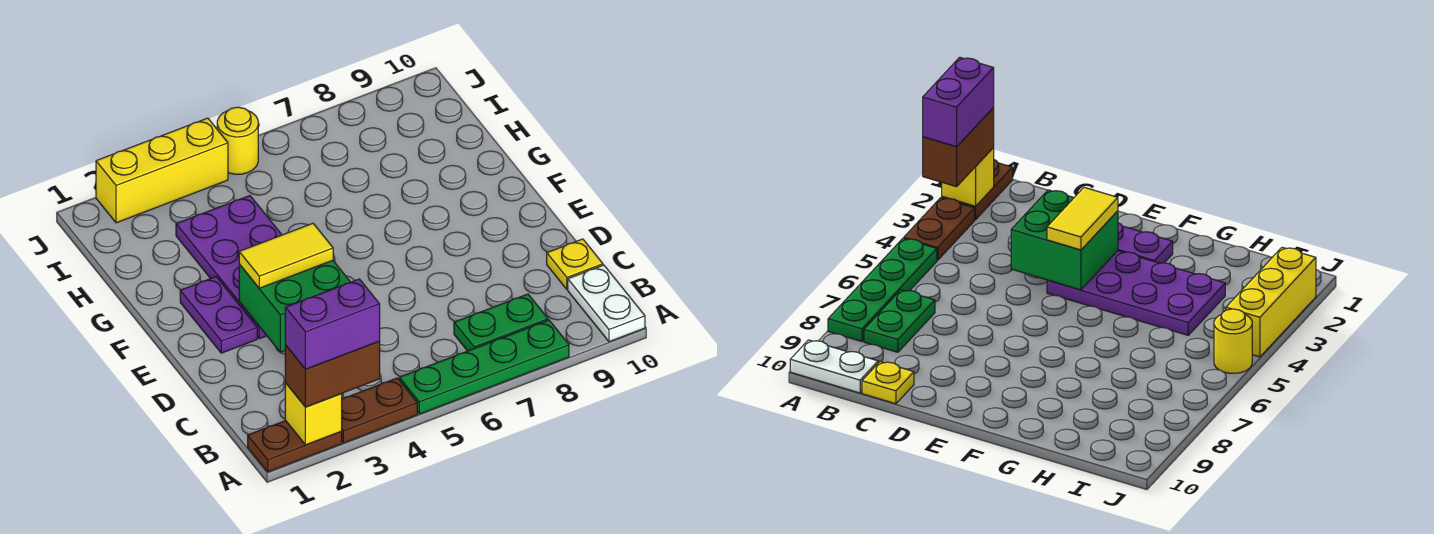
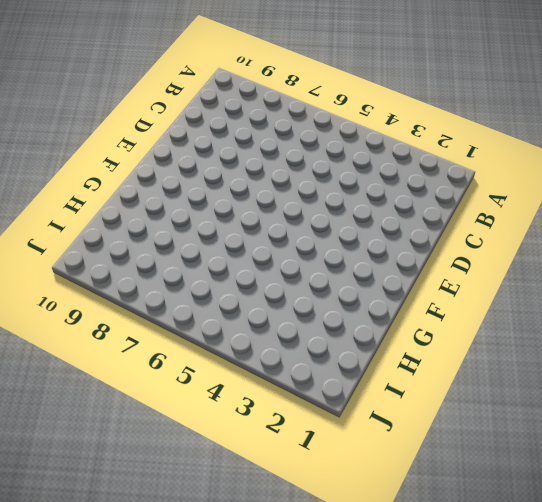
none -> brown 1x2 plate [248,421,342,472]
none -> brown 1x2 plate [341,378,417,443]
none -> green 1x4 plate [399,320,569,414]

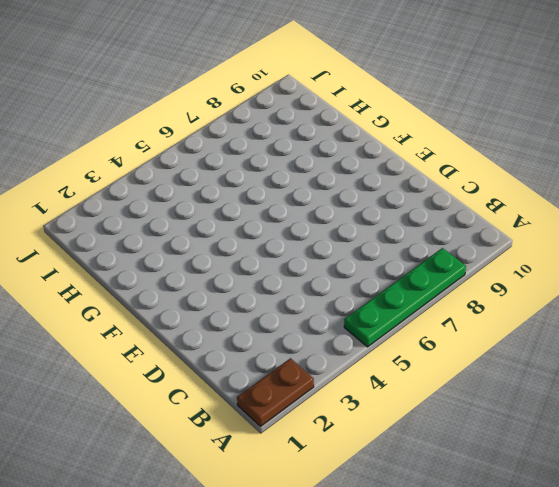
none -> brown 1x2 plate [341,378,417,443]
none -> white 1x2 plate [568,265,645,342]
none -> green 1x2 plate [454,294,548,351]

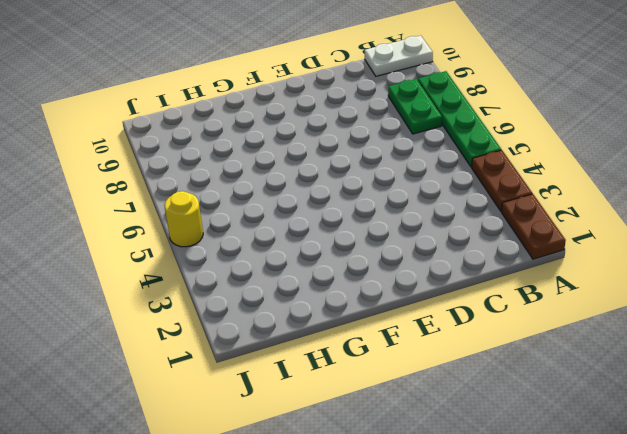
none -> yellow 1x1 plate [547,239,603,289]
none -> purple 1x2 plate [180,277,257,353]
none -> purple 2x4 plate [176,196,282,339]

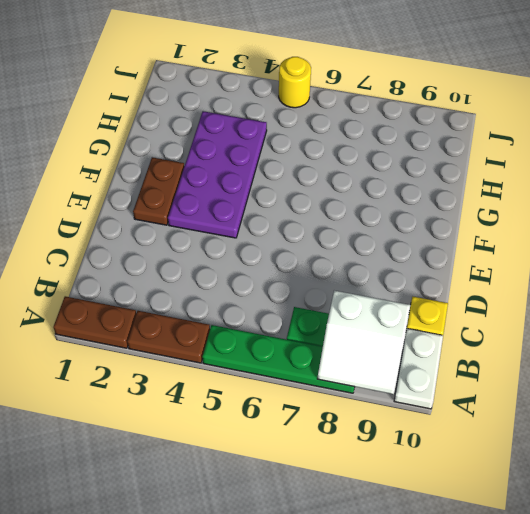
white 2x2 slope [317,291,410,394] -> none
brown 1x2 plate [133,157,184,225] -> purple 1x2 plate [180,277,257,353]
none -> yellow 1x3 brick [96,118,228,223]
none -> yellow 1x1 brick [285,383,342,445]
none -> green 2x2 brick [239,261,350,352]

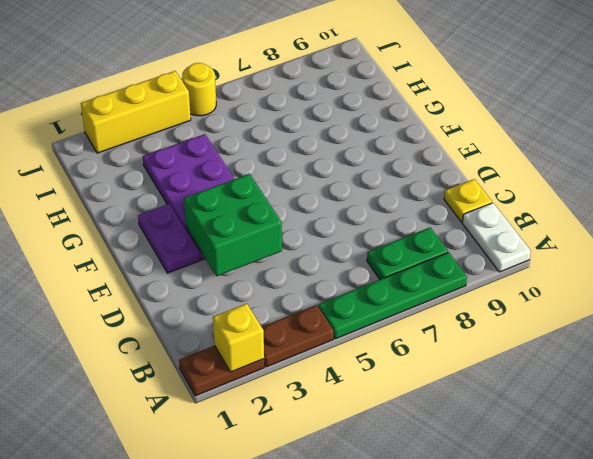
none -> brown 1x2 brick [285,342,380,407]
none -> yellow 1x2 tile [239,223,333,288]
none -> purple 1x2 brick [285,279,380,369]

